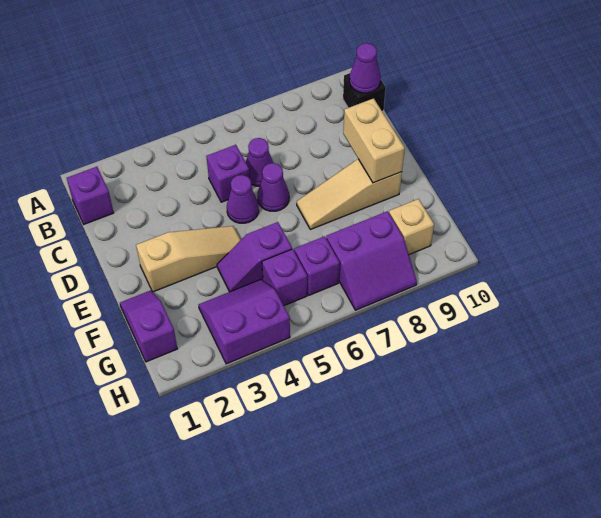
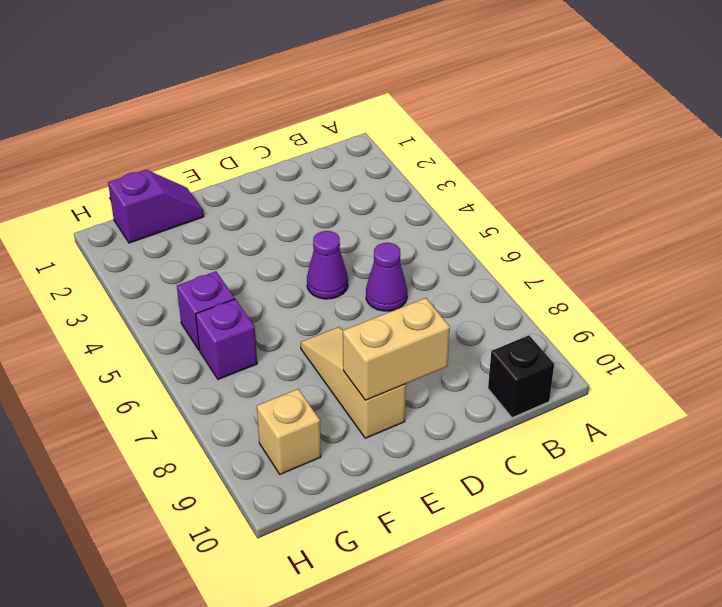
none -> purple 1x1 brick [67,167,114,224]
none -> purple 1x1 brick [206,145,250,202]
none -> purple 1x1 cone [257,163,289,211]

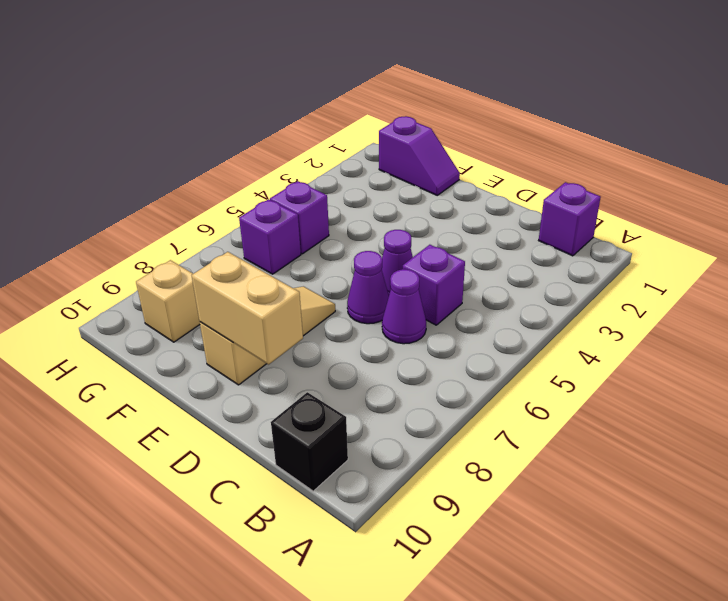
none -> tan 1x3 slope [136,226,241,292]
none -> purple 1x2 slope [217,222,292,292]
none -> purple 2x2 slope [199,279,290,364]

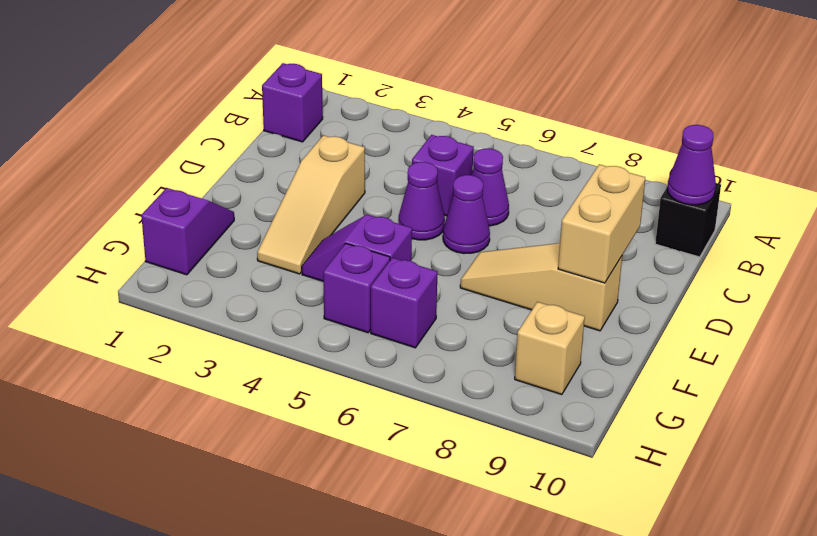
tan 1x3 slope [257,135,365,274] -> tan 1x3 slope turned to [136,226,241,292]
none -> purple 2x2 slope [199,279,290,364]
none -> purple 2x2 slope [326,211,417,310]

